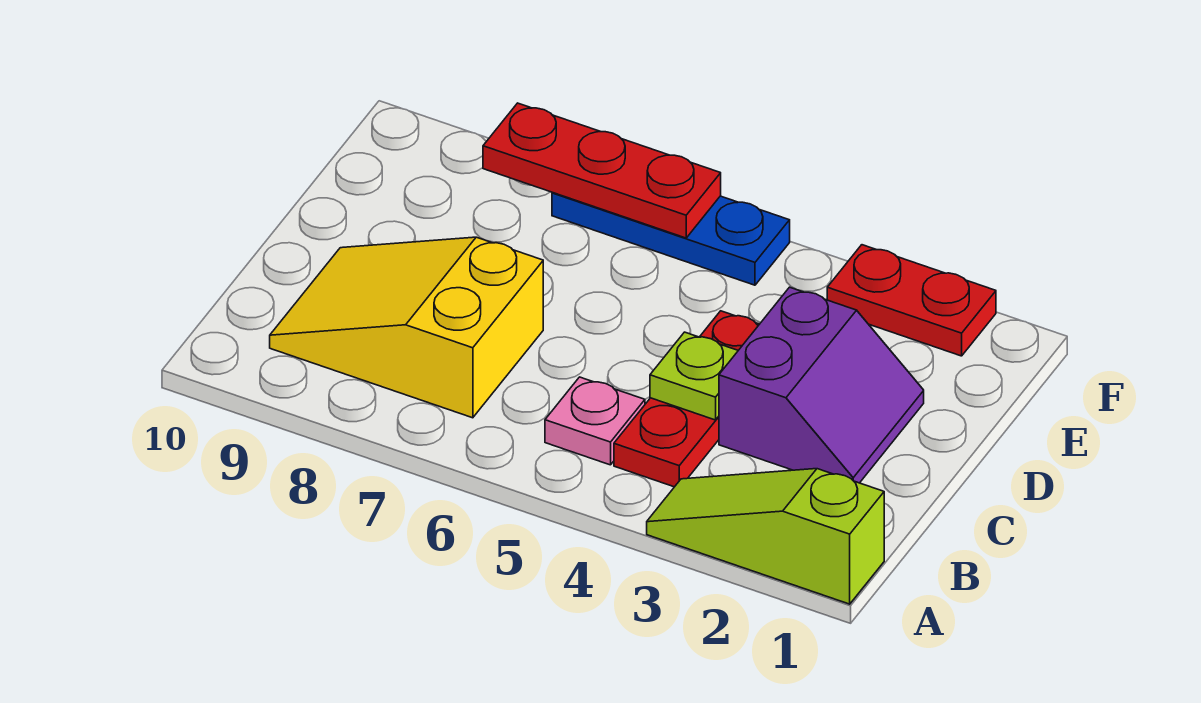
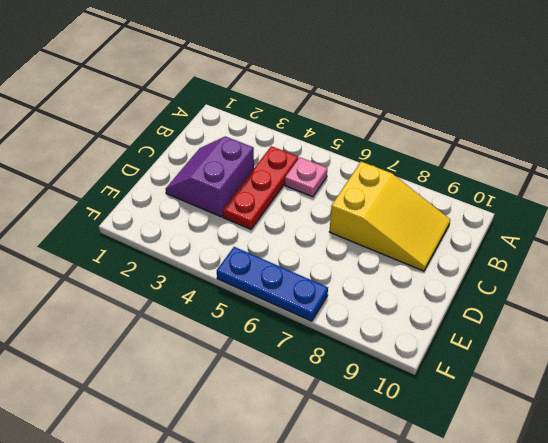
none -> lime 1x3 slope [647,469,884,604]
none -> red 1x2 plate [827,245,996,356]

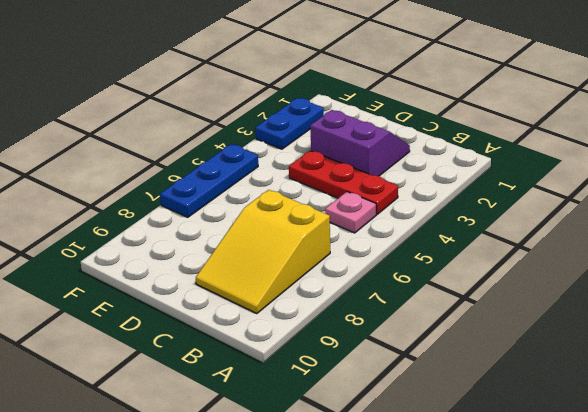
blue 1x2 plate [255,98,324,149] -> red 1x2 plate [827,245,996,356]
none -> lime 1x3 slope [647,469,884,604]
none -> lime 1x1 plate [650,332,738,420]

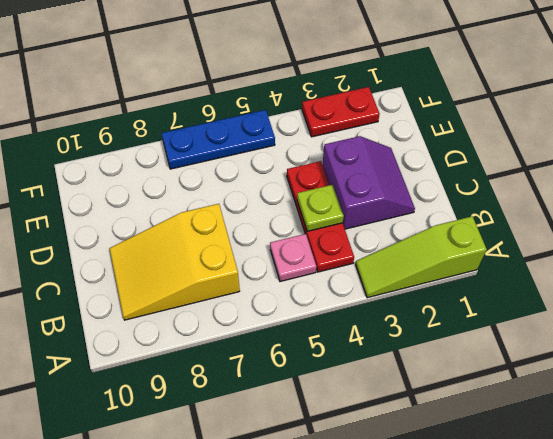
none -> red 1x3 plate [483,103,721,238]

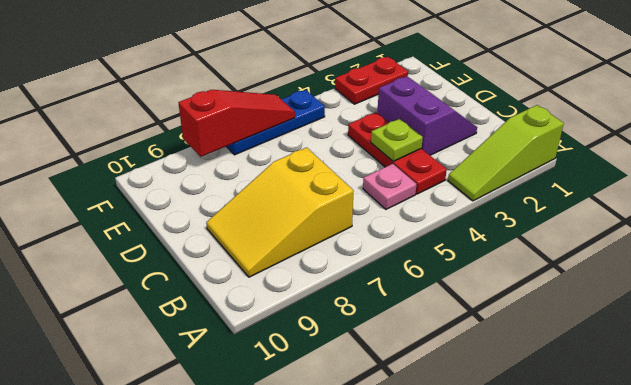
red 1x3 slope [178,90,295,157] -> red 1x3 plate [483,103,721,238]

